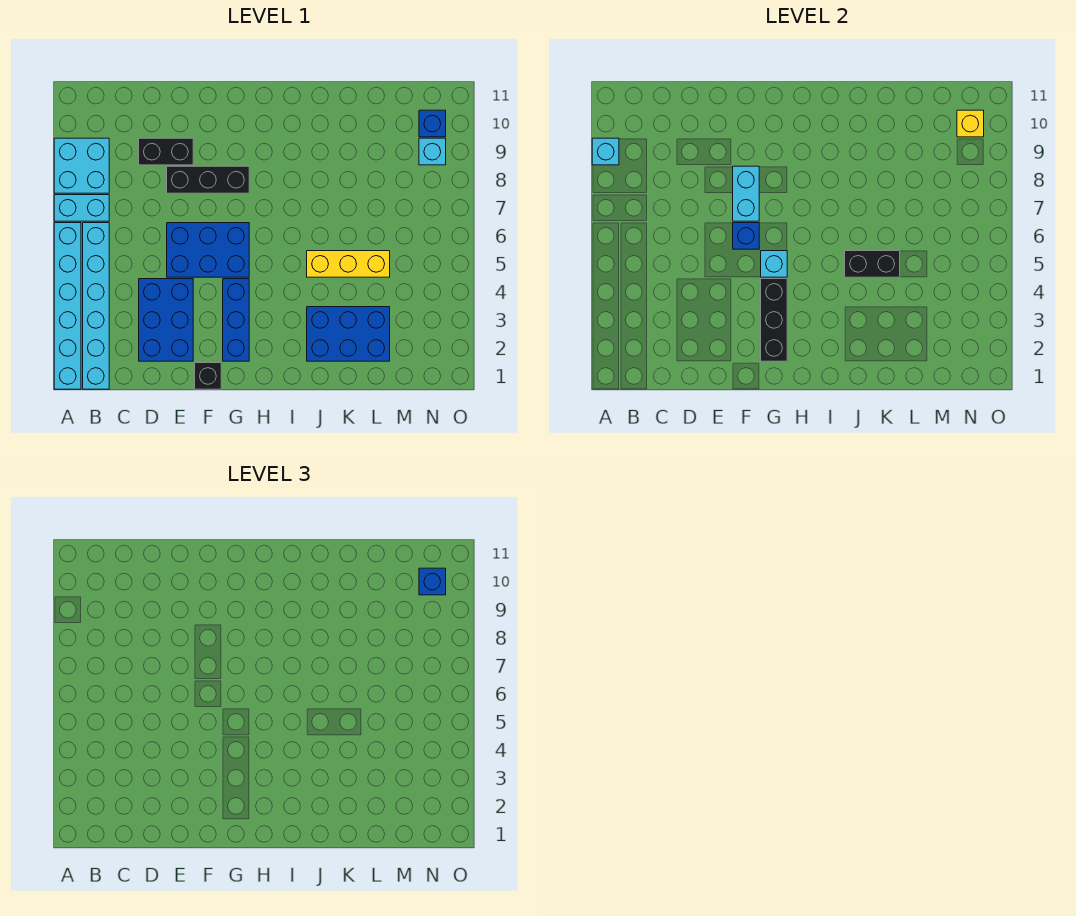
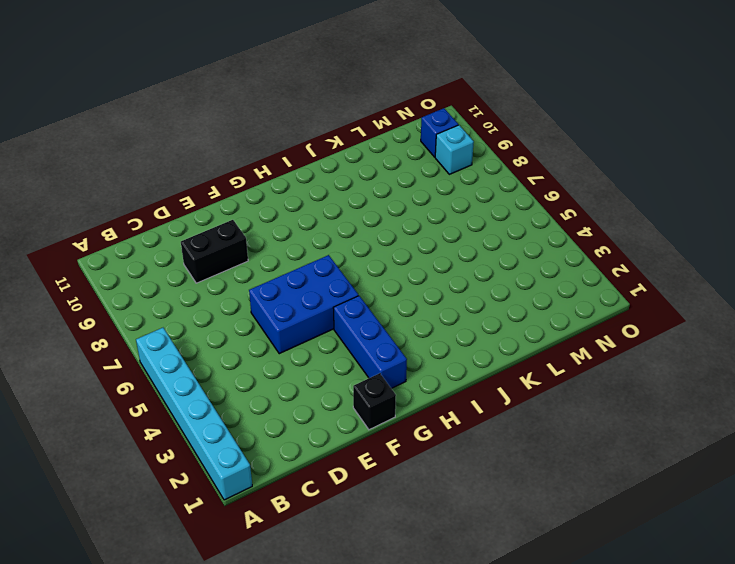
none -> cyan 1x2 brick [54,195,109,221]
none -> cyan 2x2 brick [54,138,109,193]
none -> cyan 1x6 brick [83,223,109,389]

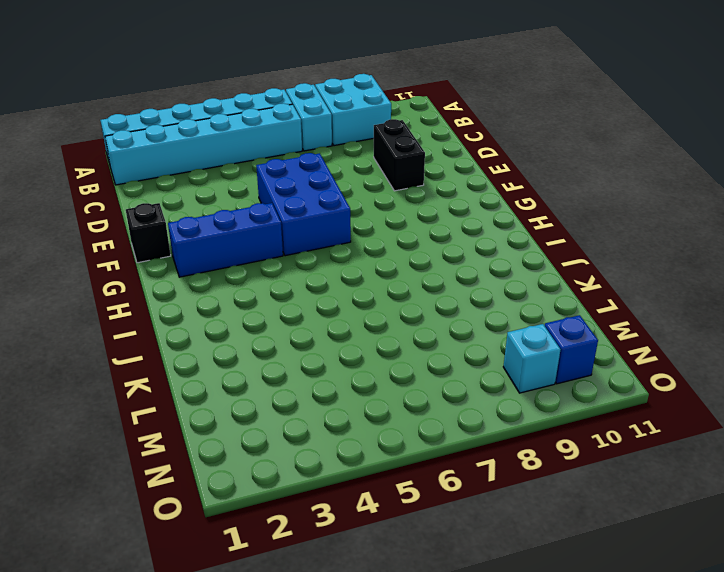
none -> blue 2x3 brick [139,279,193,361]
none -> black 1x3 brick [167,166,249,193]
none -> blue 2x3 brick [307,307,390,361]

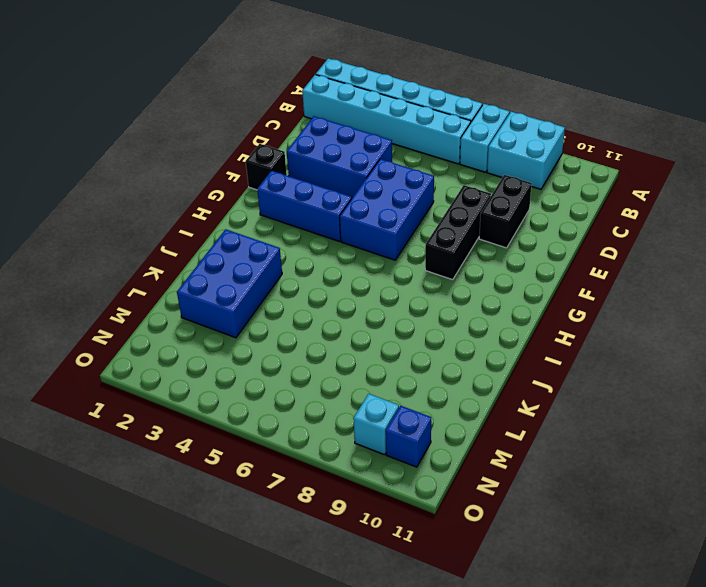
none -> yellow 1x3 brick [307,251,390,277]
none -> cyan 1x1 brick [592,138,619,165]
none -> blue 1x1 brick [733,223,759,249]

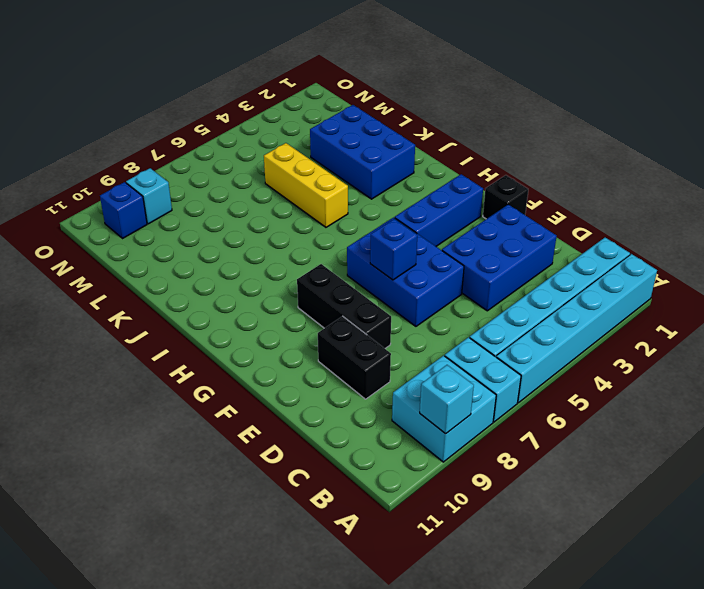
none -> cyan 1x2 brick [733,166,759,221]
none -> black 1x3 brick [761,279,787,361]
none -> cyan 1x1 brick [761,251,787,277]

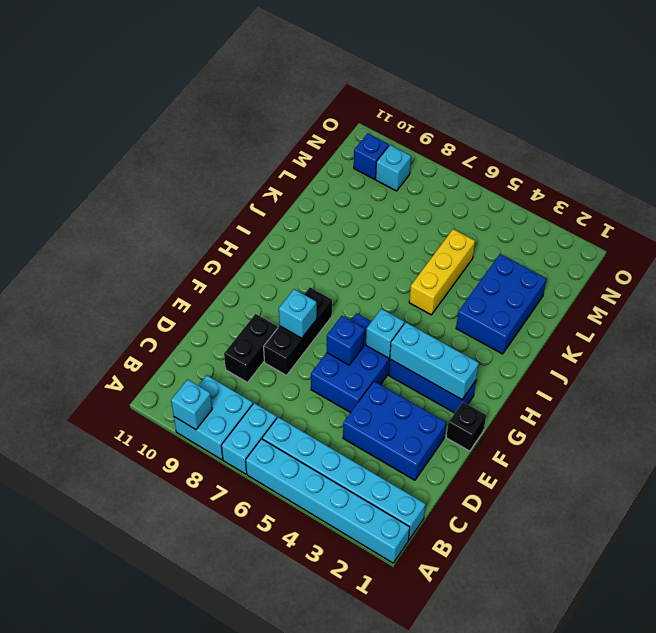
cyan 1x1 brick [279,289,317,338] -> cyan 1x2 brick [733,166,759,221]
cyan 1x3 brick [390,322,479,399] -> black 1x3 brick [761,279,787,361]
none -> black 1x2 brick [845,251,900,277]
none -> yellow 1x1 brick [957,110,984,137]
none -> blue 1x1 brick [419,568,446,595]

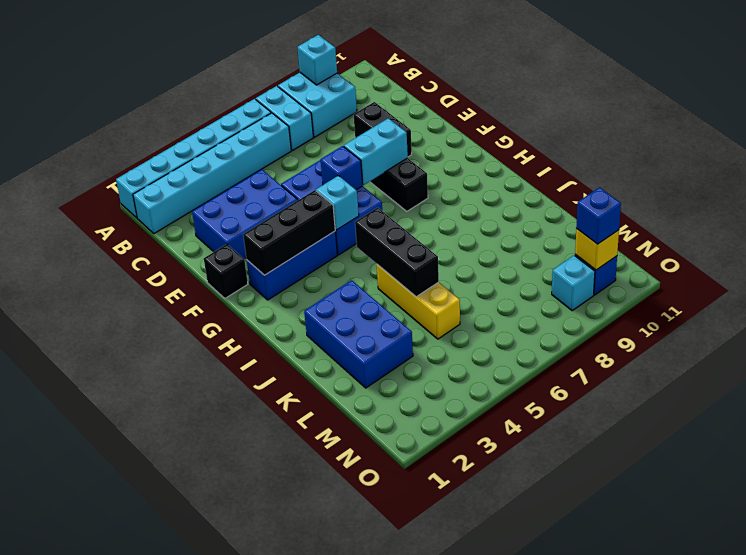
black 1x3 brick [355,208,439,297] -> black 1x2 brick [845,251,900,277]

